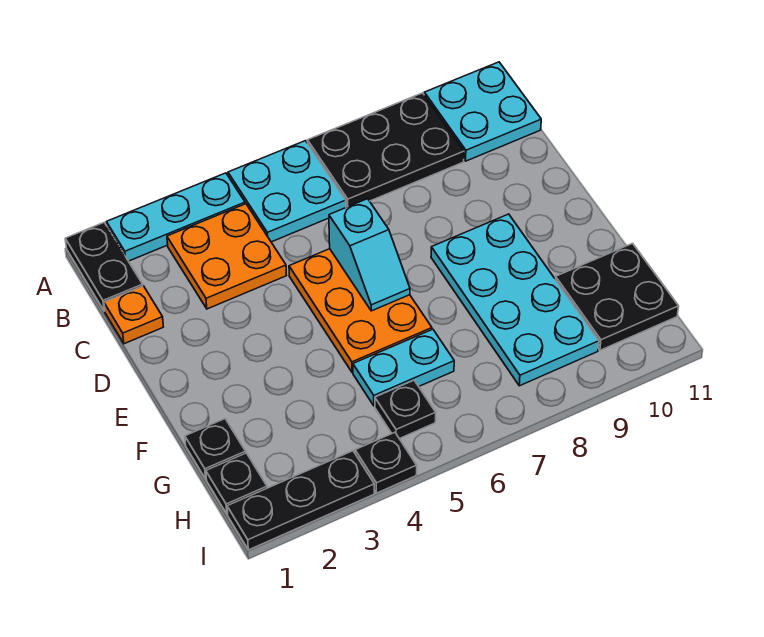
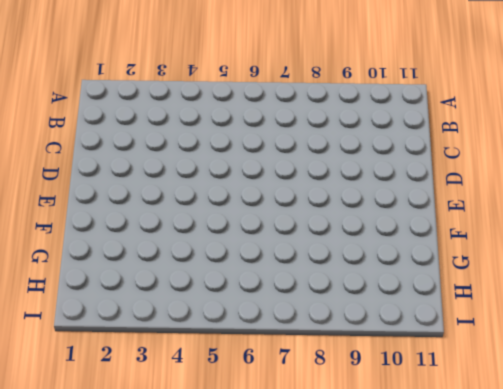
none -> black 1x2 plate [65,223,143,311]
none -> cyan 1x3 plate [107,173,245,261]
none -> cyan 2x2 plate [228,141,346,242]

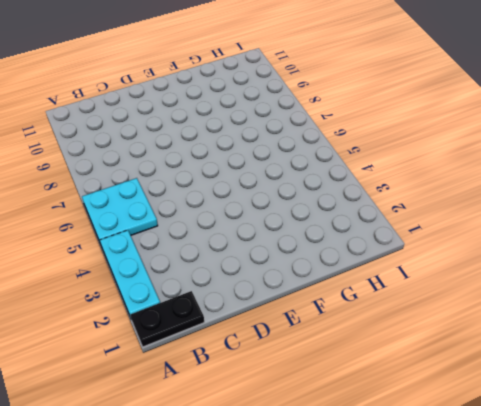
none -> black 2x3 plate [307,93,464,207]
none -> cyan 2x2 plate [424,62,541,161]
none -> orange 2x2 plate [167,204,287,309]

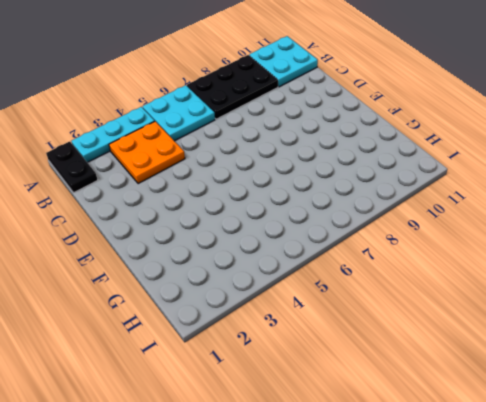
none -> orange 1x1 plate [104,286,163,344]
none -> orange 2x3 plate [289,249,432,372]
none -> cyan 2x4 plate [431,214,599,386]

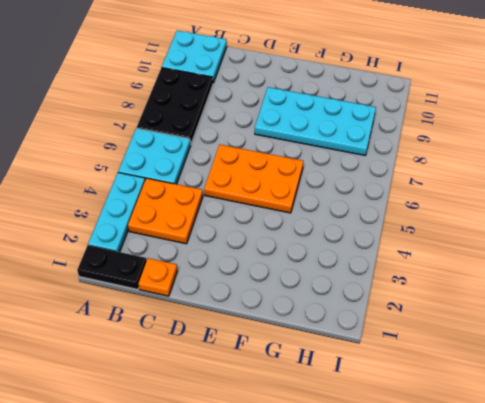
none -> black 1x1 plate [185,419,246,479]
none -> cyan 1x2 plate [353,329,454,406]
none -> black 2x2 plate [555,244,679,350]

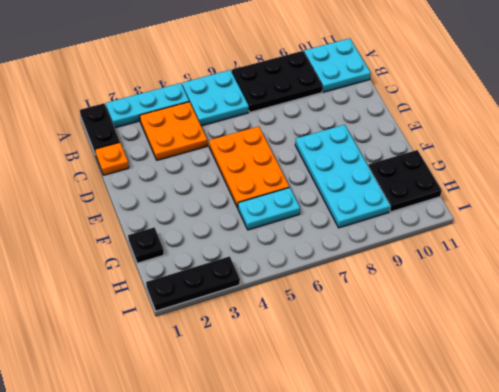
none -> black 1x1 plate [206,453,267,514]
none -> black 1x1 plate [375,380,436,439]
none -> black 1x1 plate [355,432,417,493]

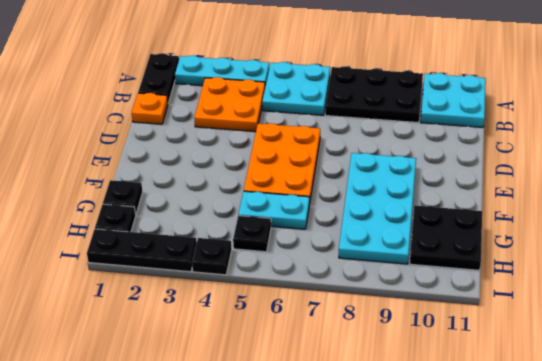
none -> cyan 1x2 slope [329,199,410,311]

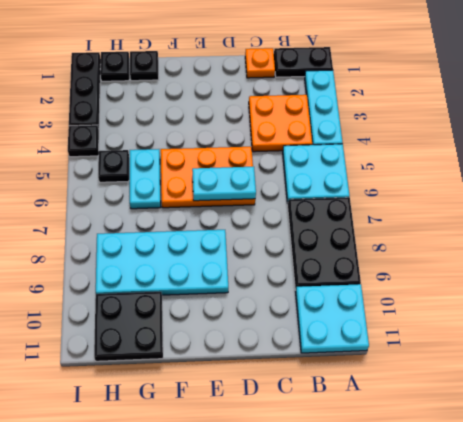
cyan 1x2 plate [192,167,256,201] -> cyan 1x2 slope [329,199,410,311]

